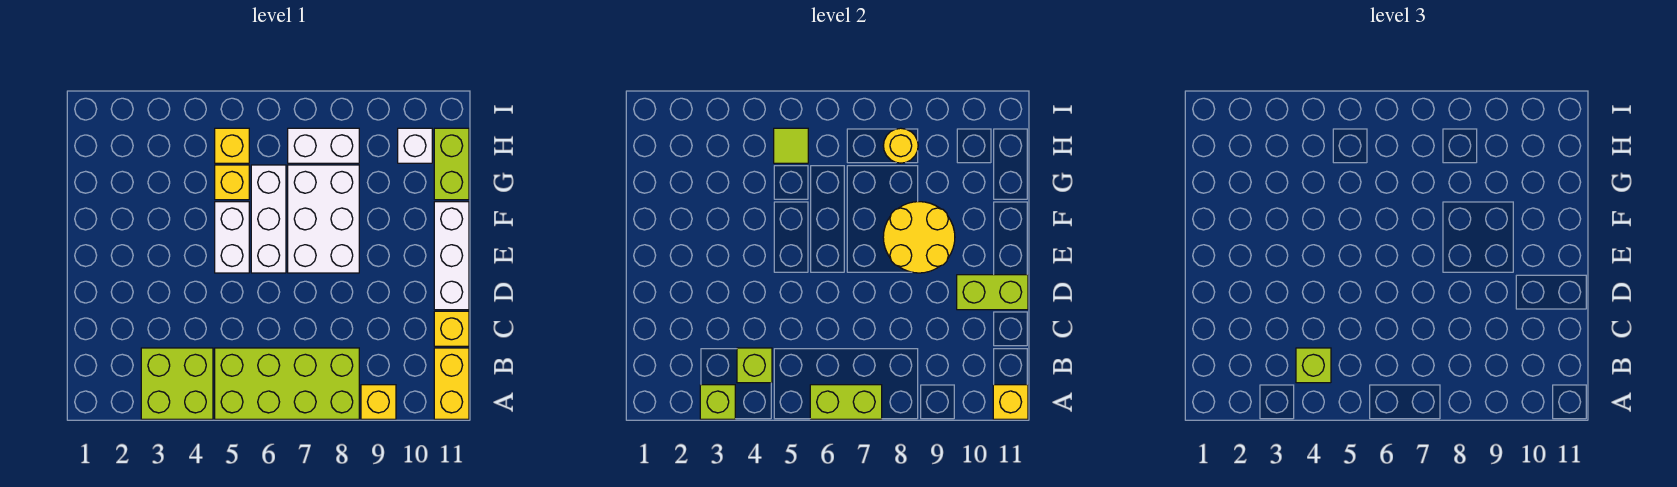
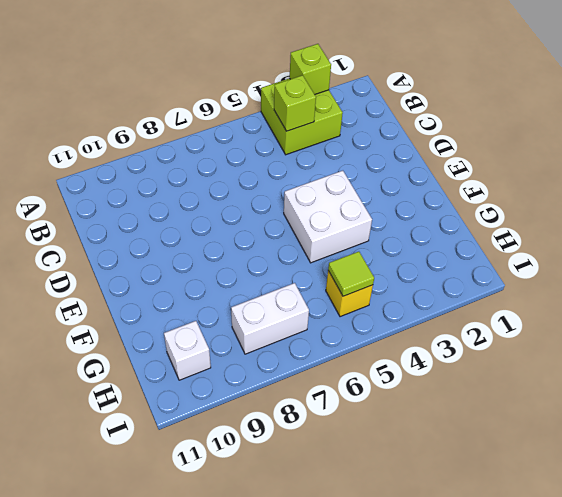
white 2x2 brick [284,171,372,263] -> white 1x2 brick [215,202,249,273]
none -> lime 2x4 brick [215,348,359,419]
none -> yellow 1x1 brick [361,385,396,419]
none -> yellow 1x2 brick [434,348,469,419]

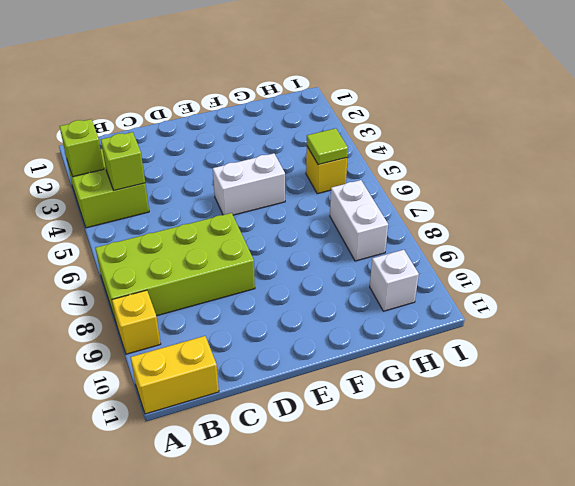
lime 2x4 brick [95,213,255,325] -> lime 2x4 brick turned to [215,348,359,419]
none -> yellow 1x1 brick [434,311,469,346]
none -> white 1x3 brick [434,202,469,310]
none -> white 1x3 brick [251,165,286,273]

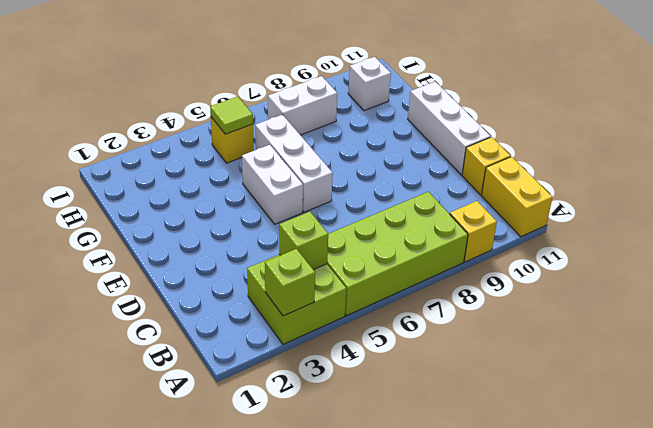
none -> white 2x3 brick [288,165,359,273]
none -> yellow 1x1 brick [215,165,249,200]
none -> lime 1x2 brick [434,128,469,200]

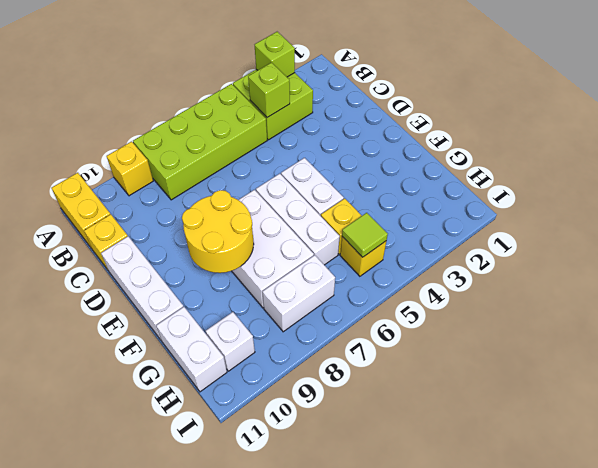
white 1x2 brick [156,307,227,392] -> lime 1x2 brick [434,128,469,200]
none -> lime 1x2 brick [810,385,882,419]
none -> yellow 1x1 brick [993,385,1028,419]
none -> lime 1x2 brick [957,275,1028,310]

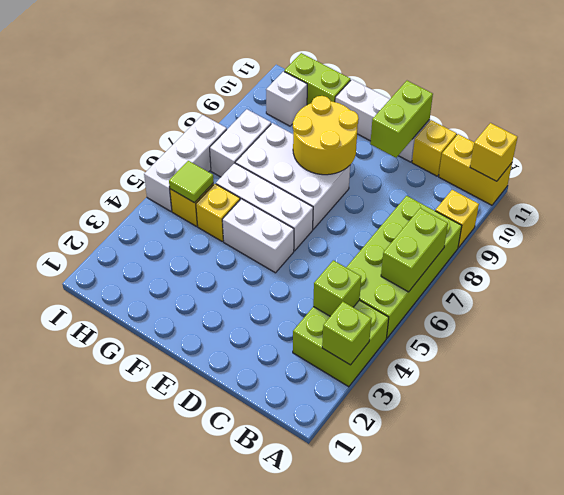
white 1x3 brick [144,115,227,211] -> none
none -> yellow 1x1 round brick [883,128,918,163]
none -> lime 1x1 brick [1296,348,1331,383]

